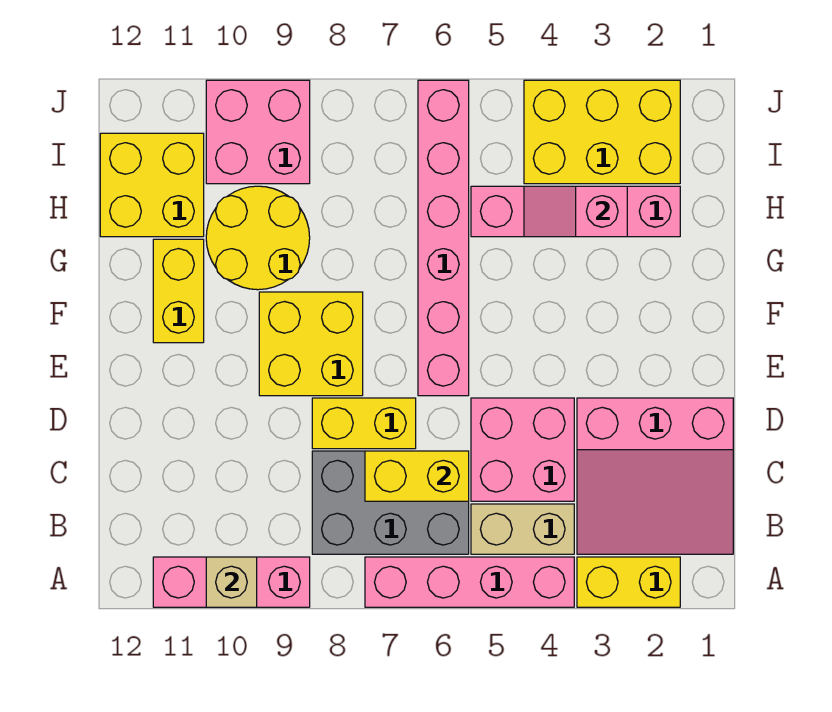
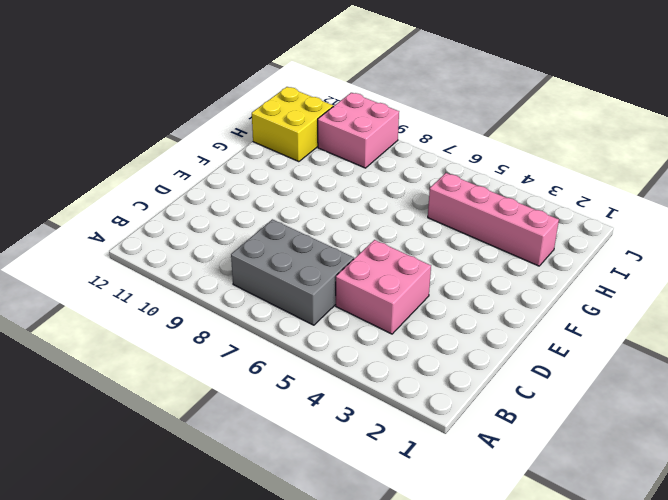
none -> yellow 1x2 brick [577,557,680,607]
none -> pink 1x4 brick [365,557,574,607]
none -> pink 1x3 brick [153,557,310,607]

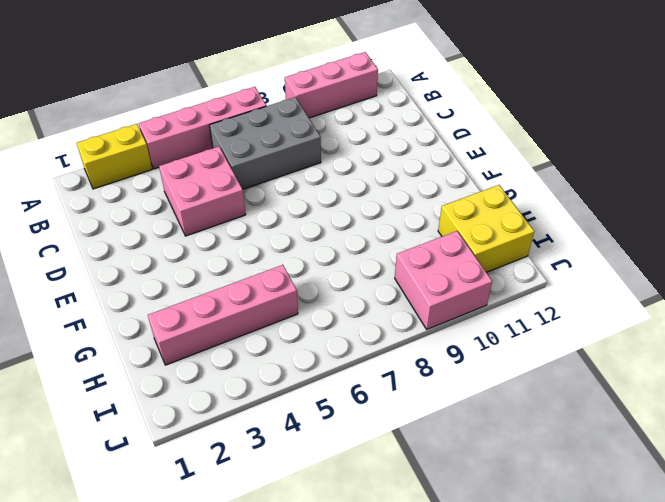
none -> pink 3x3 slope [577,398,733,554]
none -> tan 1x2 brick [471,504,574,554]
none -> yellow 1x2 brick [312,398,416,449]

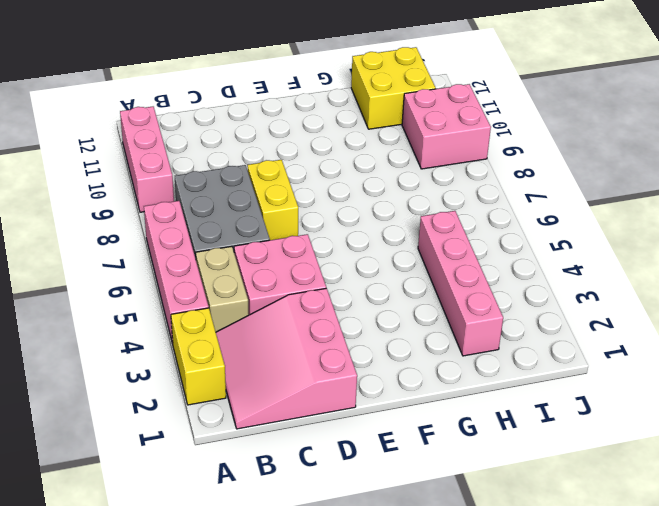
none -> pink 1x6 brick [418,80,469,396]
none -> yellow 2x2 brick [259,292,363,396]
none -> yellow 1x2 brick [153,239,204,343]

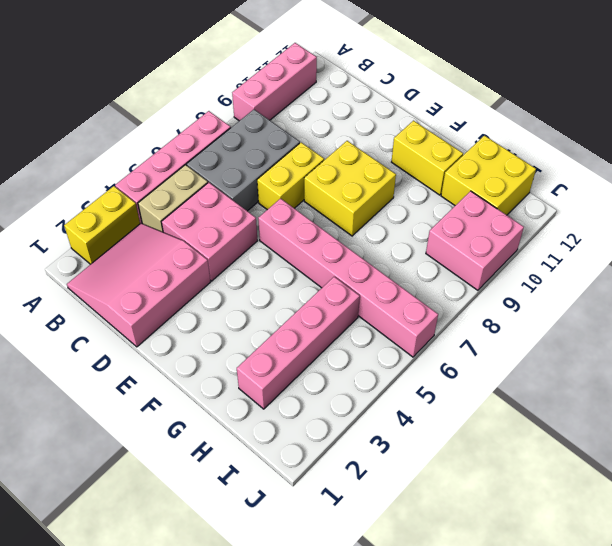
none -> yellow 2x2 round brick [206,186,310,290]
none -> yellow 2x3 brick [524,80,680,184]
none -> tan 1x1 brick [206,557,257,607]

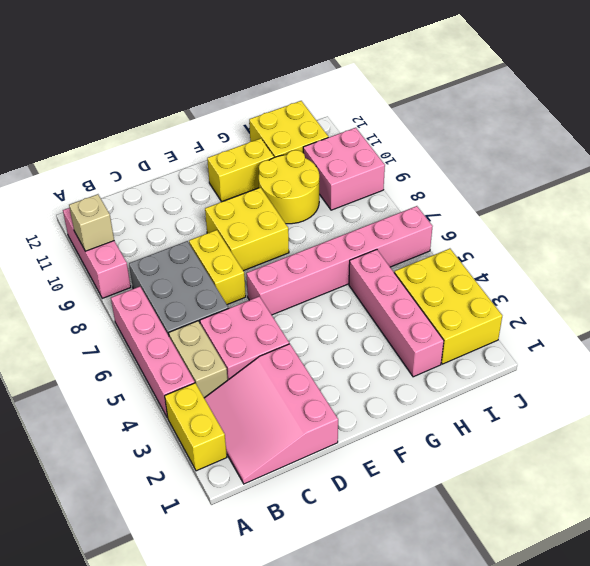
none -> yellow 1x2 brick [365,451,469,501]
none -> pink 1x2 slope [524,186,627,237]

